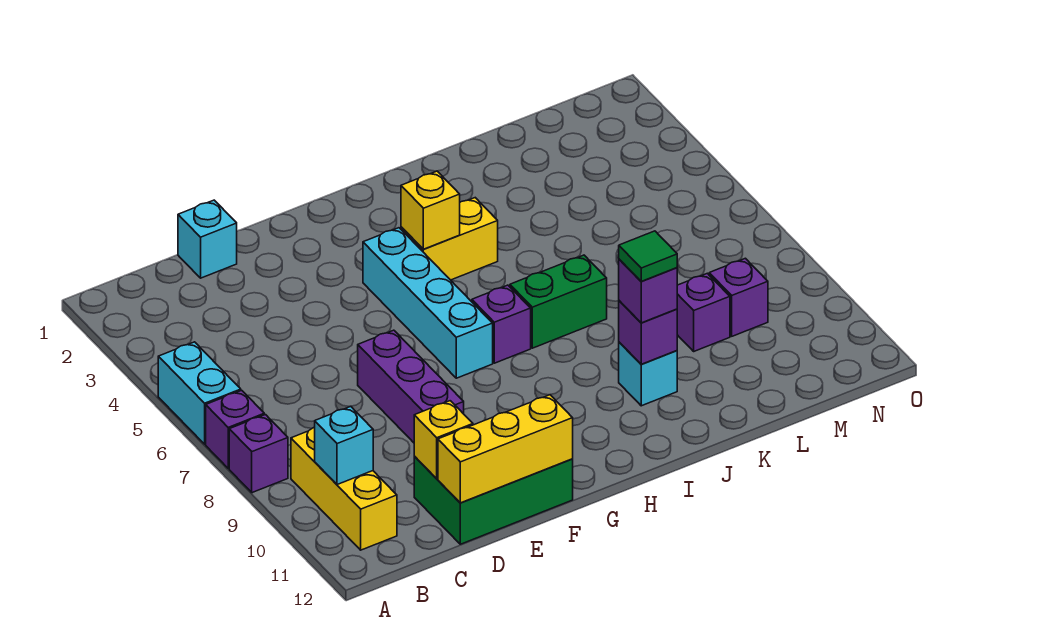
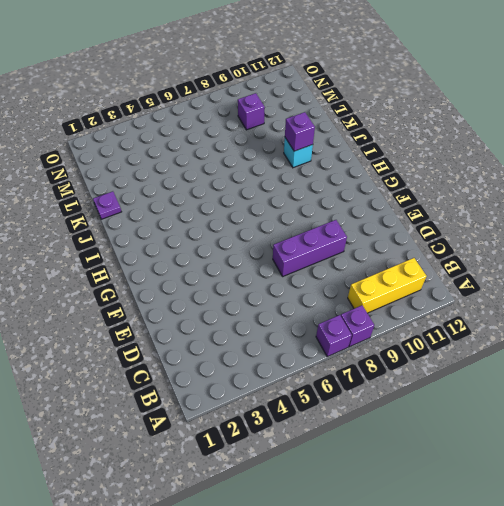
purple 1x1 plate [93,191,121,219] -> none
none -> cyan 1x2 brick [158,342,241,444]
none -> cyan 1x1 brick [178,200,237,278]
none -> green 2x3 brick [414,456,573,544]

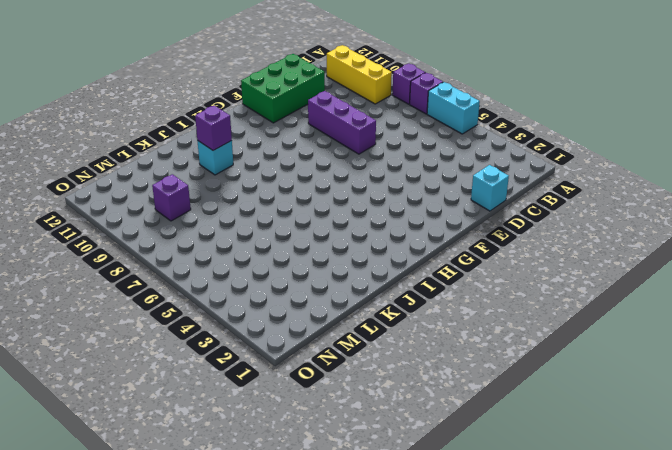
none -> cyan 1x4 brick [363,228,493,378]
none -> yellow 1x2 brick [401,198,498,280]
none -> purple 1x1 brick [472,285,531,363]

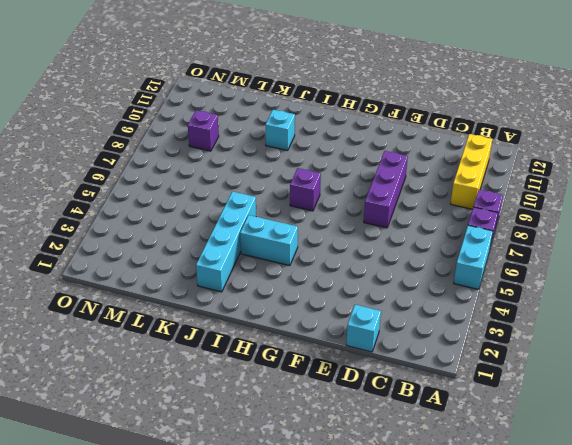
cyan 1x2 brick [240,215,298,266] -> yellow 1x2 brick [401,198,498,280]
cyan 1x4 brick [196,192,256,292] -> cyan 1x4 brick moved to [363,228,493,378]
none -> green 2x3 brick [414,456,573,544]
none -> green 1x2 brick [510,255,607,348]
none -> purple 1x1 brick [677,273,730,351]

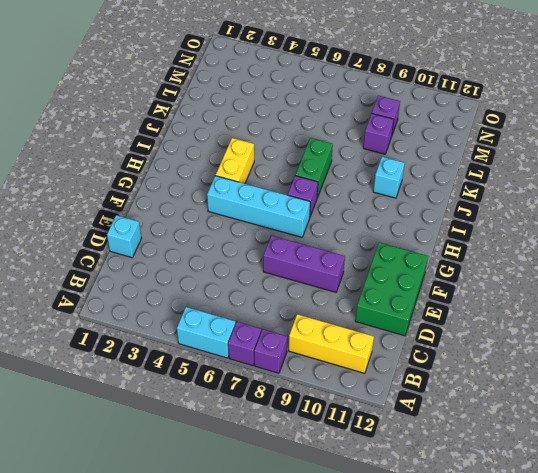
none -> cyan 1x1 brick [315,406,373,485]
none -> yellow 1x1 brick [414,401,473,479]
none -> yellow 1x3 brick [438,395,573,503]

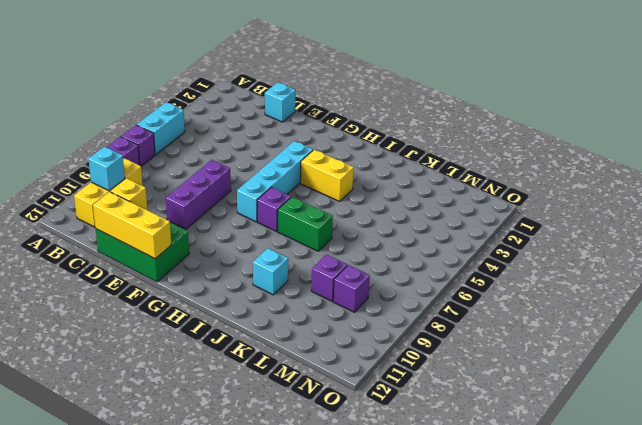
none -> yellow 1x1 brick [401,171,460,249]
none -> purple 1x1 brick [619,301,677,364]
none -> purple 1x1 brick [619,259,677,323]

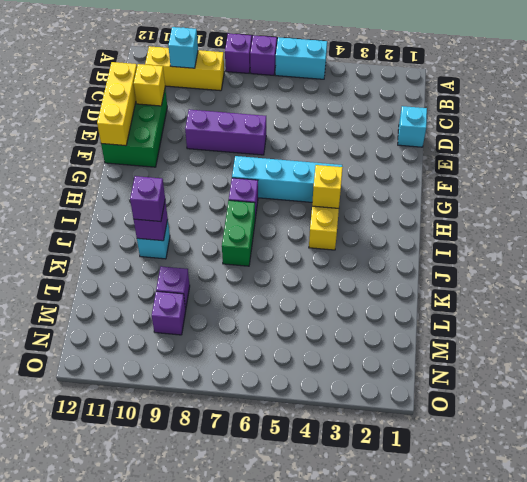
none -> green 1x1 tile [619,231,677,282]

